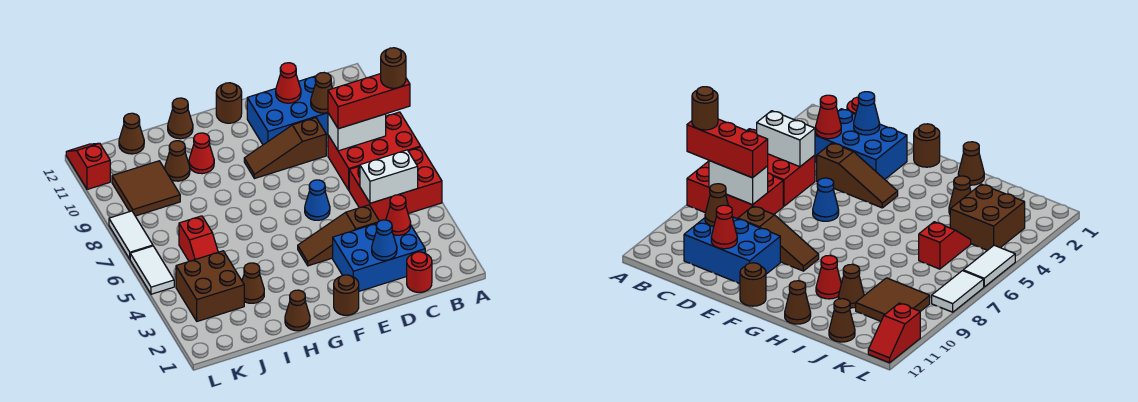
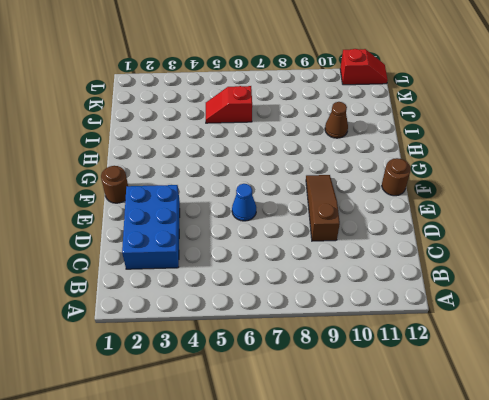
none -> red 2x3 brick [349,147,442,221]
none -> red 2x3 brick [328,112,421,190]
none -> red 1x1 round brick [407,252,432,292]
none -> blue 2x3 brick [247,76,328,145]

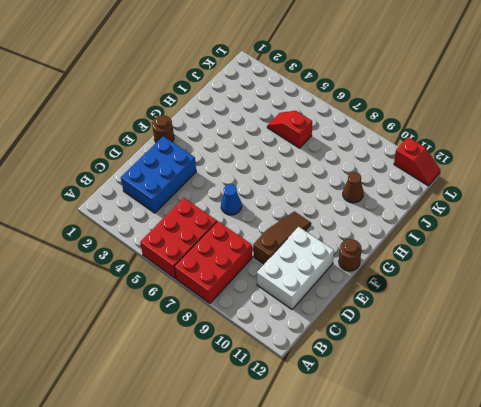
white 2x3 brick [257,227,334,309] -> blue 2x3 brick [247,76,328,145]
none -> red 1x1 round brick [407,252,432,292]
none -> brown 1x3 slope [298,205,379,266]
none -> brown 1x1 cone [285,290,310,331]
none -> red 1x1 cone [189,133,214,174]

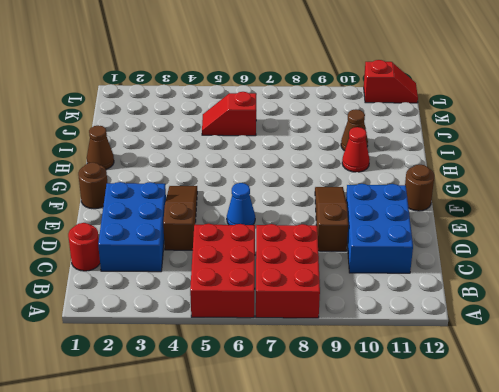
none -> brown 1x1 cone [168,98,193,139]
none -> brown 1x1 cone [242,263,264,303]
none -> brown 2x2 brick [176,251,244,321]
none -> brown 2x2 tile [112,161,180,216]

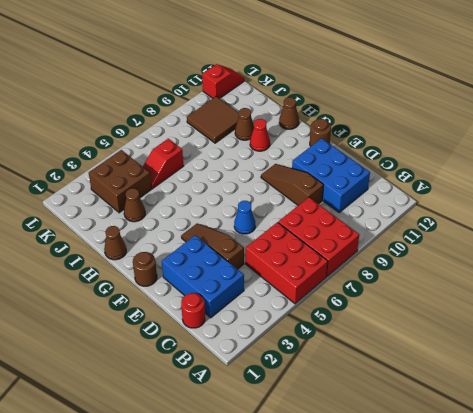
none -> brown 1x1 cone [119,113,144,154]
none -> white 1x2 tile [130,246,174,294]
none -> white 1x2 tile [109,211,153,259]
none -> white 1x2 brick [360,150,418,203]

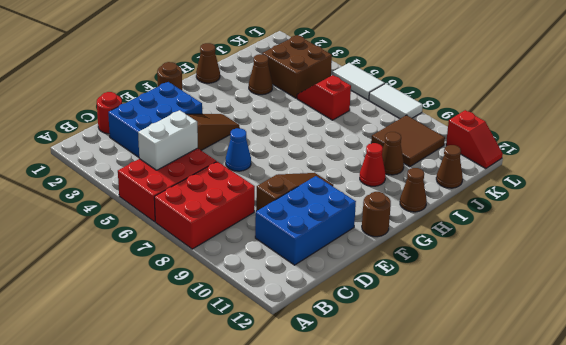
none -> white 1x2 brick [328,113,386,151]
none -> red 1x1 cone [386,195,411,235]
none -> brown 1x1 cone [311,73,333,113]
none -> blue 1x1 cone [372,220,397,260]

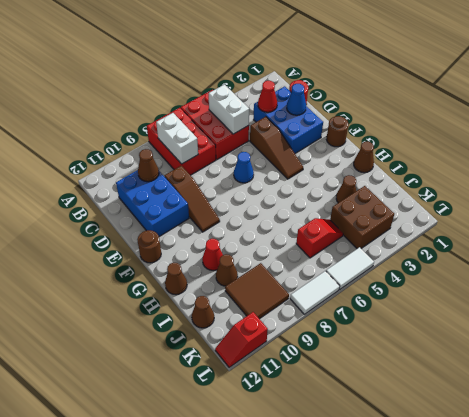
none -> red 1x1 cone [276,63,301,103]
none -> red 1x3 brick [328,74,410,129]
none -> brown 1x1 round brick [381,48,406,88]

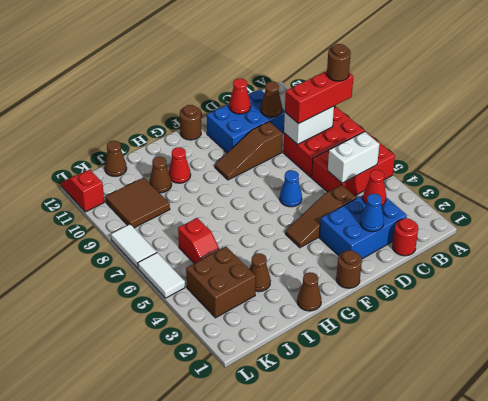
none -> brown 1x1 cone [168,98,193,139]

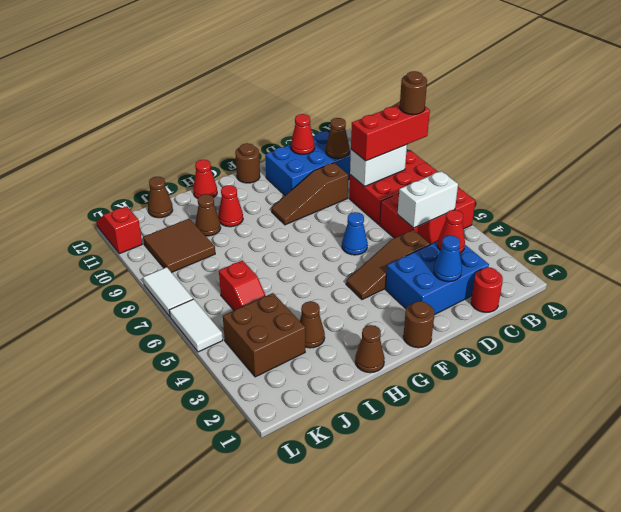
red 1x1 cone [193,160,217,199] -> brown 1x1 cone [168,98,193,139]

